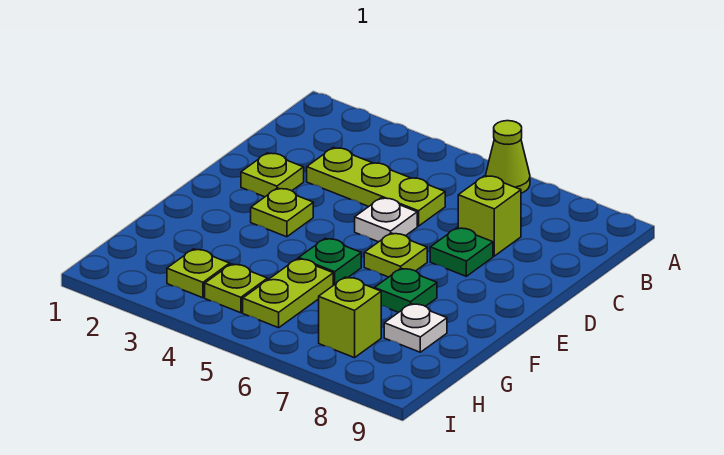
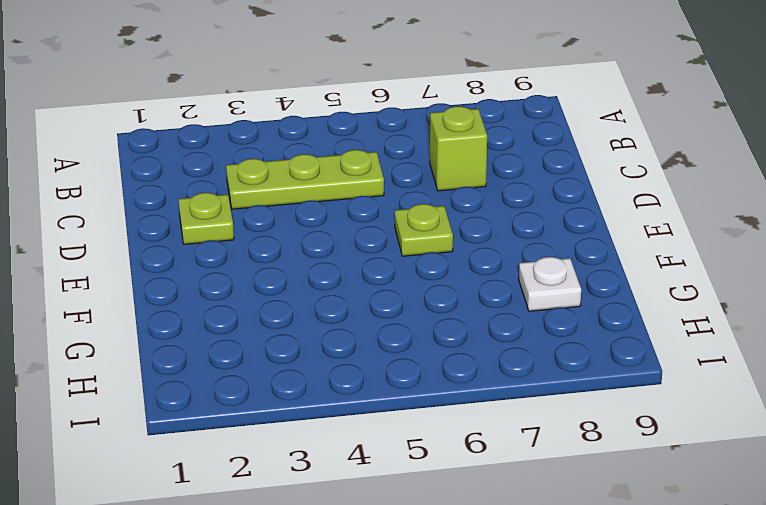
none -> lime 1x1 cone [485,121,530,193]
none -> white 1x1 plate [355,198,417,242]
none -> green 1x1 plate [430,228,493,276]

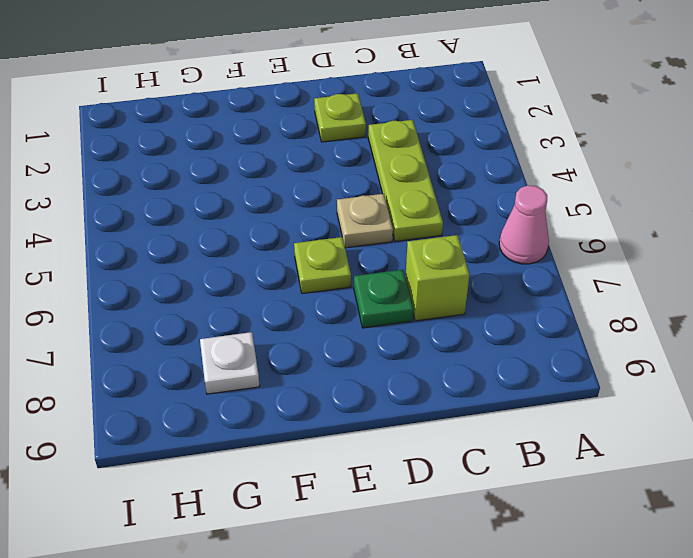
pink 1x1 cone [499,185,549,264] -> lime 1x1 cone [485,121,530,193]
tan 1x1 plate [337,194,393,248] -> white 1x1 plate [355,198,417,242]
none -> lime 1x1 plate [251,188,313,237]
none -> green 1x1 plate [299,238,361,285]
none -> green 1x1 plate [374,268,437,312]

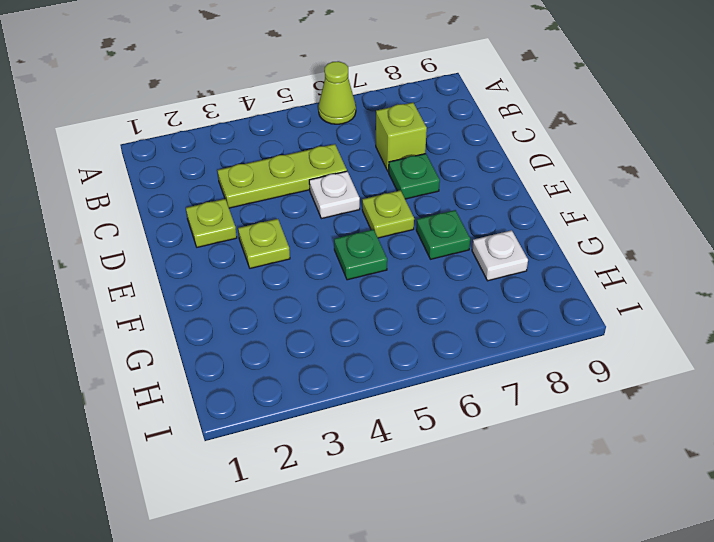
none -> lime 1x2 plate [243,259,333,328]
none -> lime 1x1 plate [167,249,230,298]
none -> lime 1x1 plate [205,264,268,313]

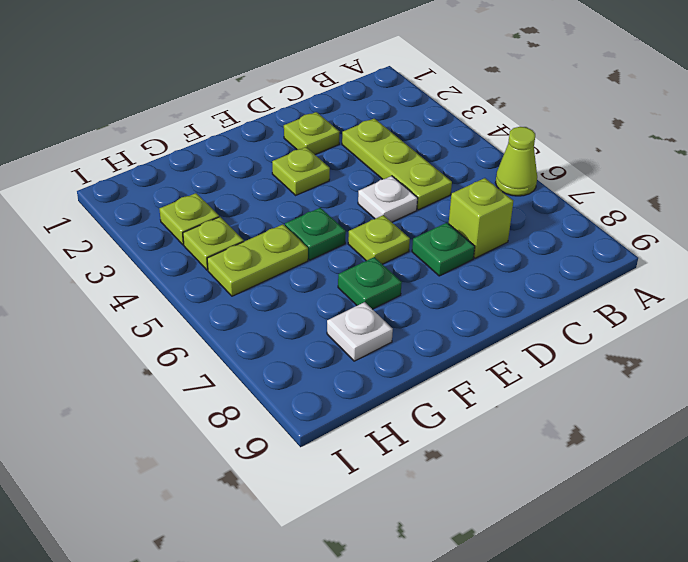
none -> lime 1x1 brick [319,277,381,358]

